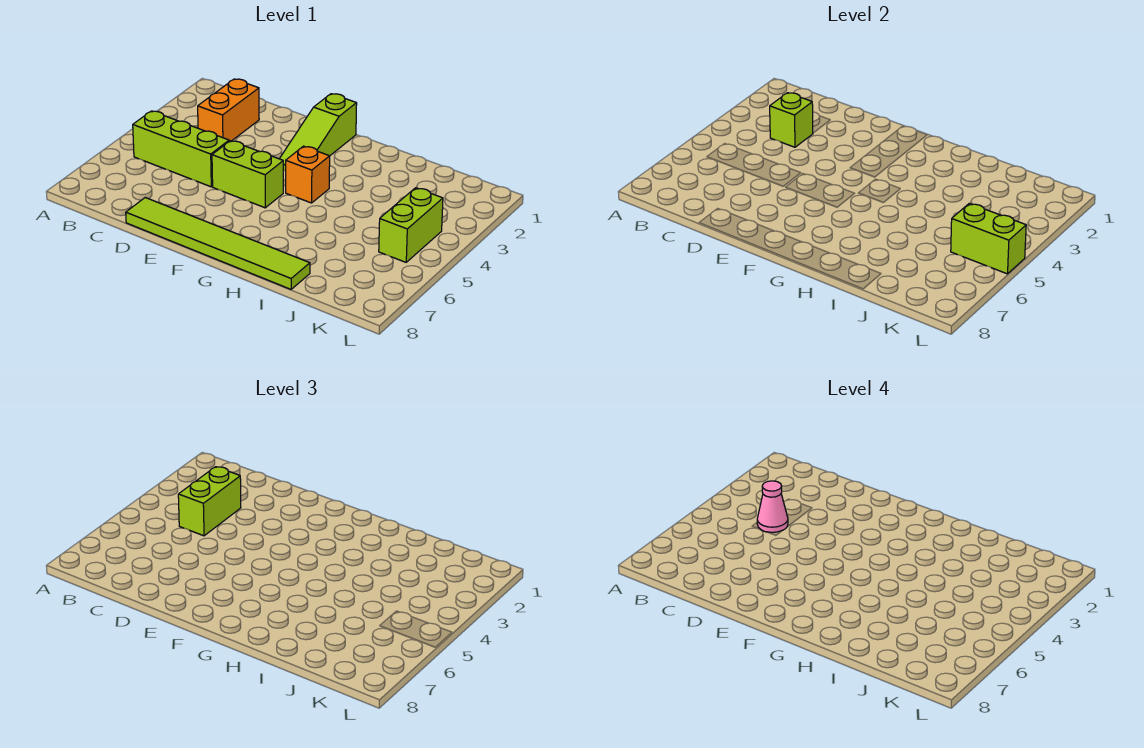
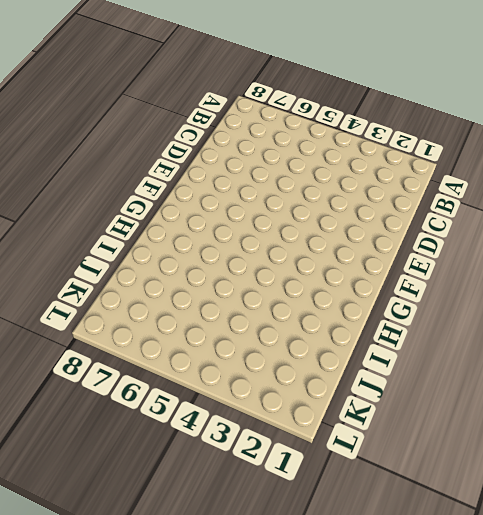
none -> lime 1x3 brick [133,111,229,187]
none -> orange 1x2 brick [198,79,259,141]

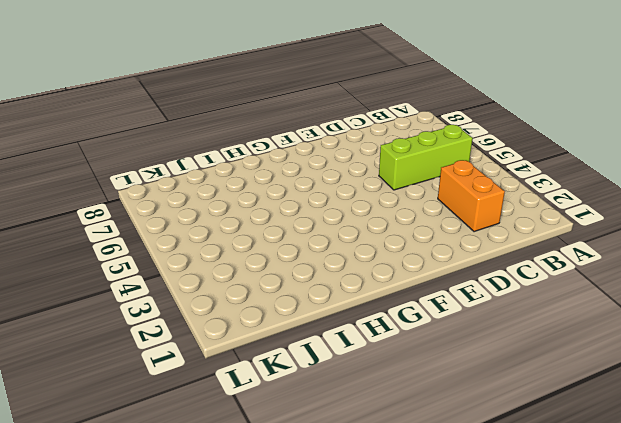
none -> lime 1x6 tile [126,198,310,289]
none -> lime 1x2 brick [212,141,283,208]

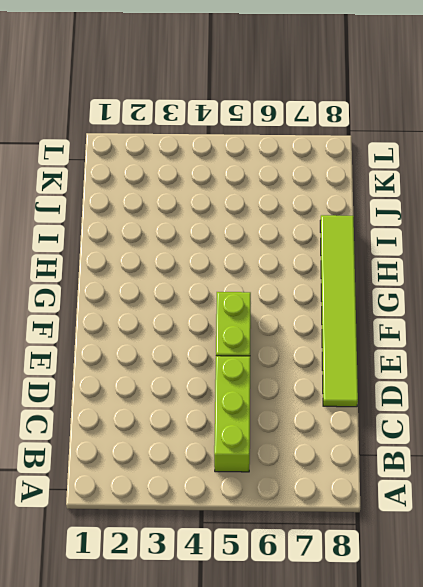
none -> orange 1x2 brick [198,79,259,141]
none -> lime 1x3 slope [280,94,357,171]

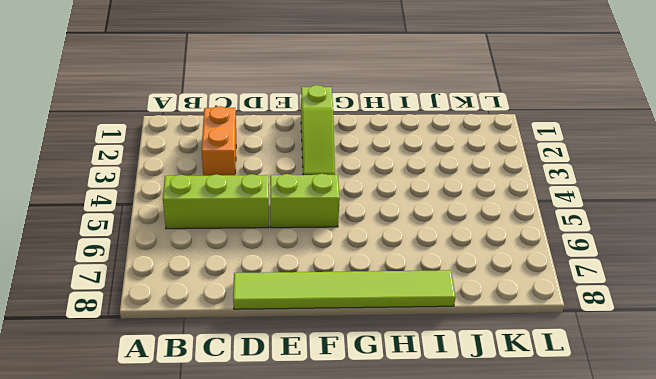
none -> orange 1x1 brick [286,146,330,203]
none -> lime 1x2 brick [379,188,443,262]

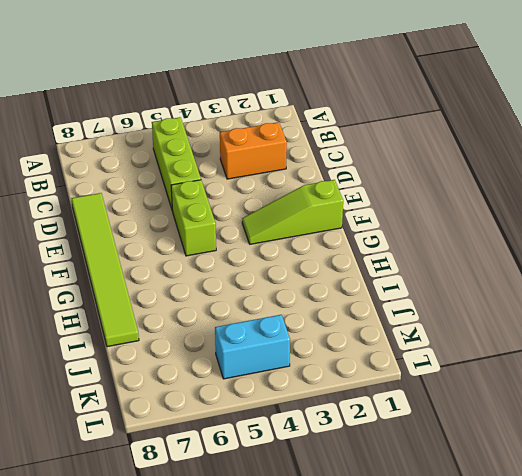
cyan 1x2 brick [215,315,290,379] -> lime 1x2 brick [379,188,443,262]
none -> orange 1x1 brick [286,146,330,203]
none -> lime 1x1 brick [770,93,813,147]

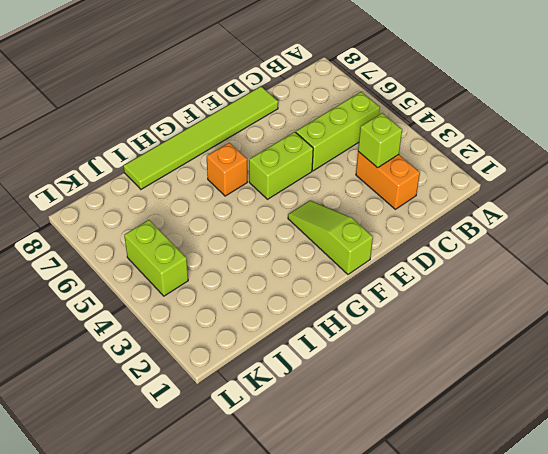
orange 1x1 brick [207,143,247,196] -> orange 1x1 brick moved to [286,146,330,203]
none -> lime 1x2 brick [951,203,1026,274]
none -> lime 1x2 brick [178,467,241,536]

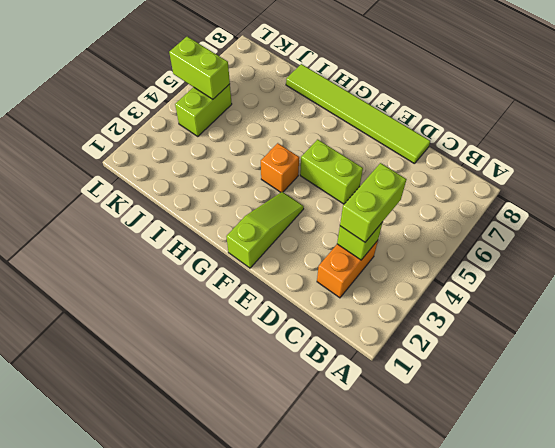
none -> lime 1x3 brick [133,111,229,187]
none -> pink 1x1 cone [757,481,788,532]

